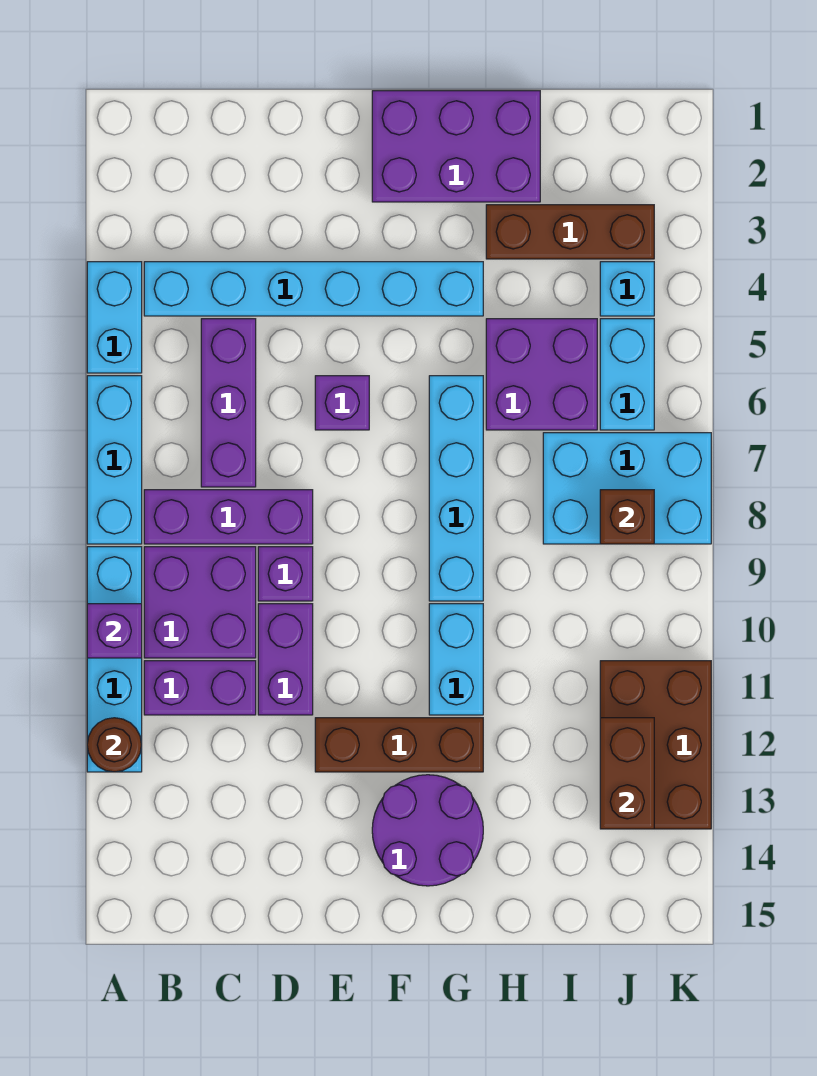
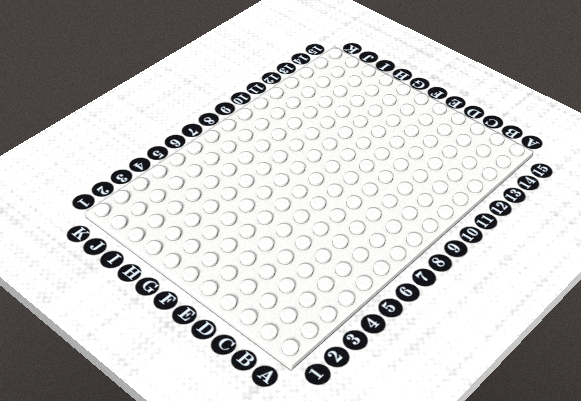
none -> cyan 1x2 brick [87,262,142,373]
none -> cyan 1x3 brick [87,376,142,544]
none -> cyan 1x4 brick [87,547,142,772]

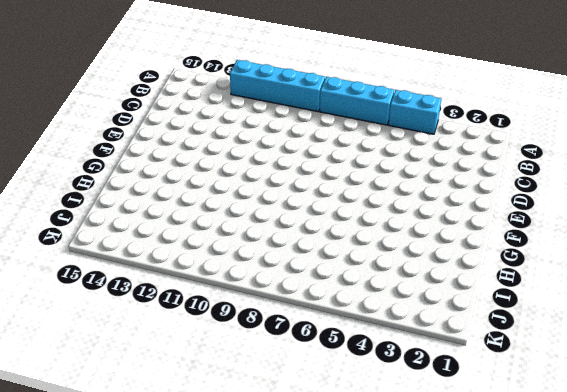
none -> cyan 1x6 brick [144,262,483,316]
none -> purple 1x3 brick [144,490,313,544]
none -> purple 2x2 brick [144,547,256,658]

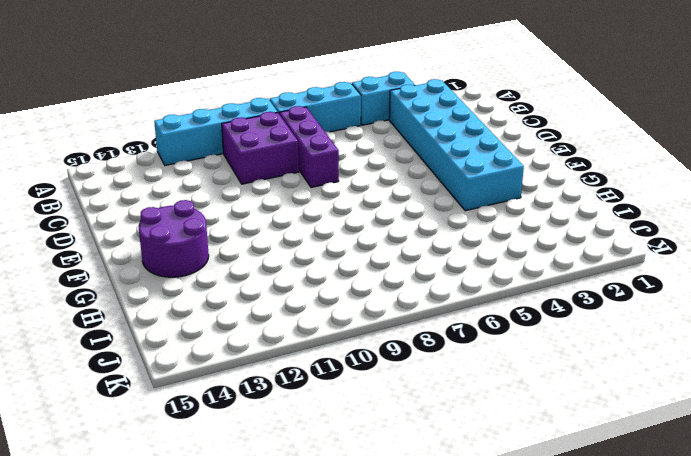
cyan 2x6 brick [389,79,524,211] -> cyan 1x6 brick [144,262,483,316]
none -> purple 1x2 brick [144,661,256,715]
none -> purple 1x3 brick [201,319,256,487]
none -> purple 1x1 brick [258,547,313,601]

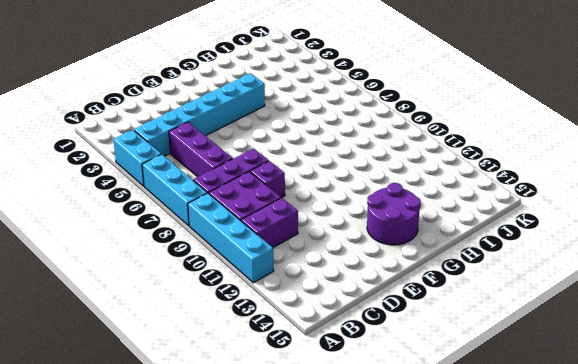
none -> purple 1x2 brick [258,604,313,715]
none -> purple 1x1 brick [315,376,369,430]
none -> brown 1x3 brick [315,718,483,772]

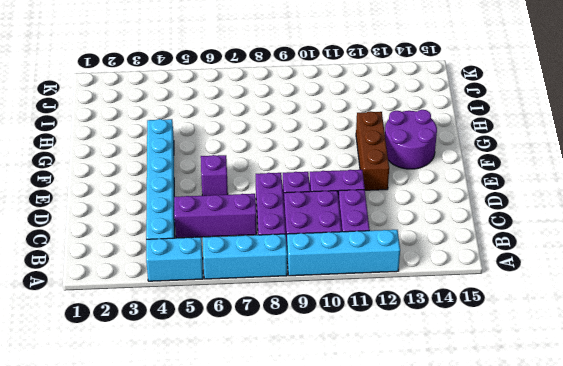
none -> purple 2x3 brick [372,91,540,202]
none -> cyan 1x4 brick [429,376,483,601]
none -> cyan 1x2 brick [429,604,483,715]

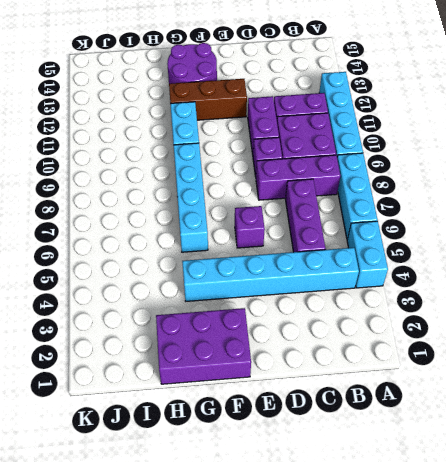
none -> brown 1x3 brick [486,205,654,259]
none -> purple 2x2 brick [486,319,597,430]
none -> cyan 2x3 brick [543,433,711,544]

